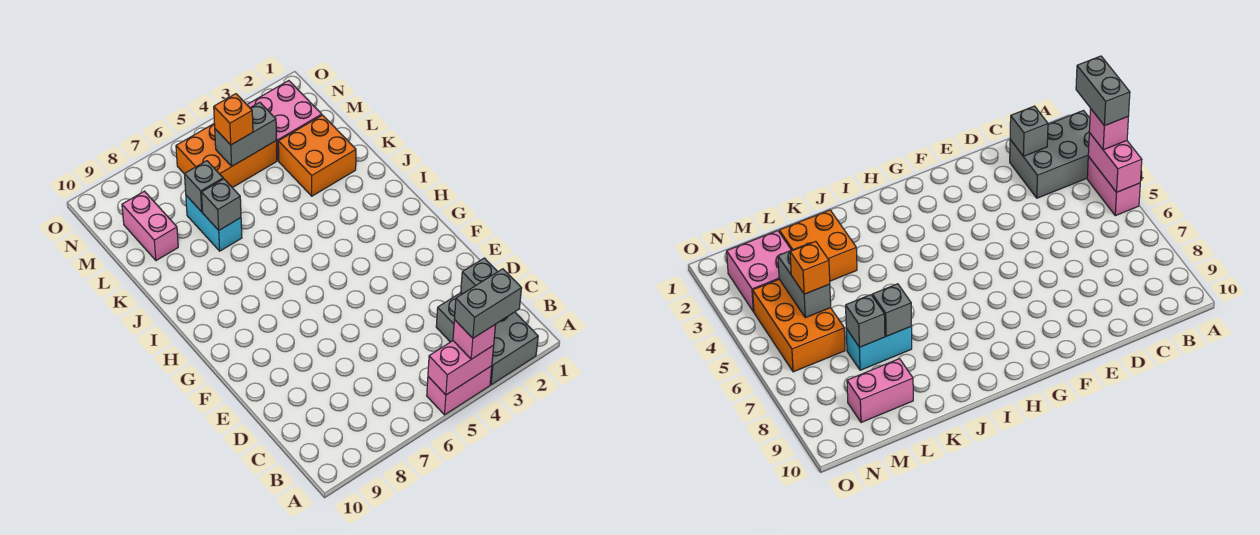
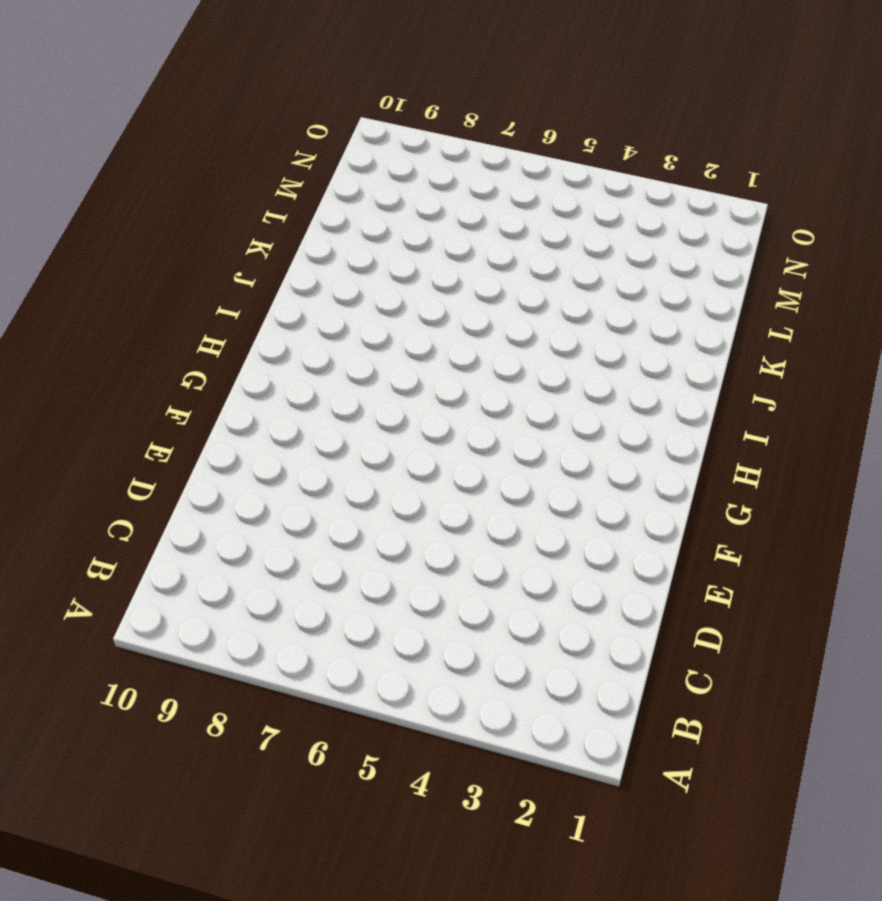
none -> grey 2x3 brick [436,293,538,385]
none -> pink 1x2 brick [427,366,492,415]
none -> orange 2x2 brick [278,115,356,196]

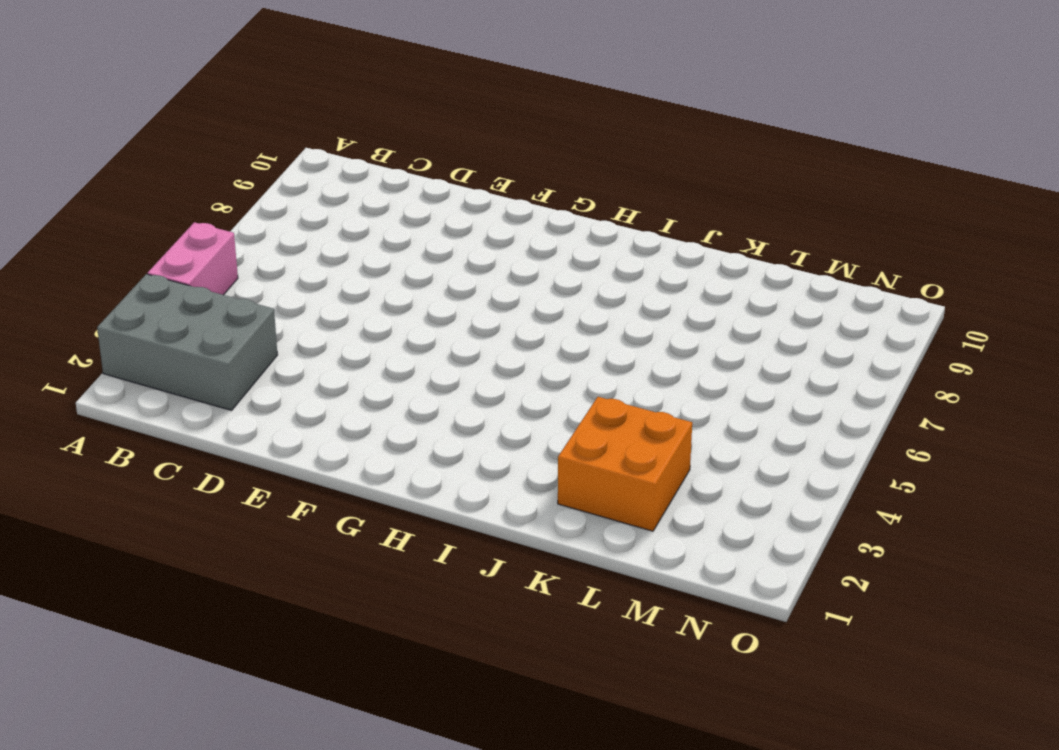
none -> cyan 1x2 brick [186,196,242,251]
none -> pink 1x2 brick [122,191,178,261]
none -> pink 2x2 brick [247,81,322,161]

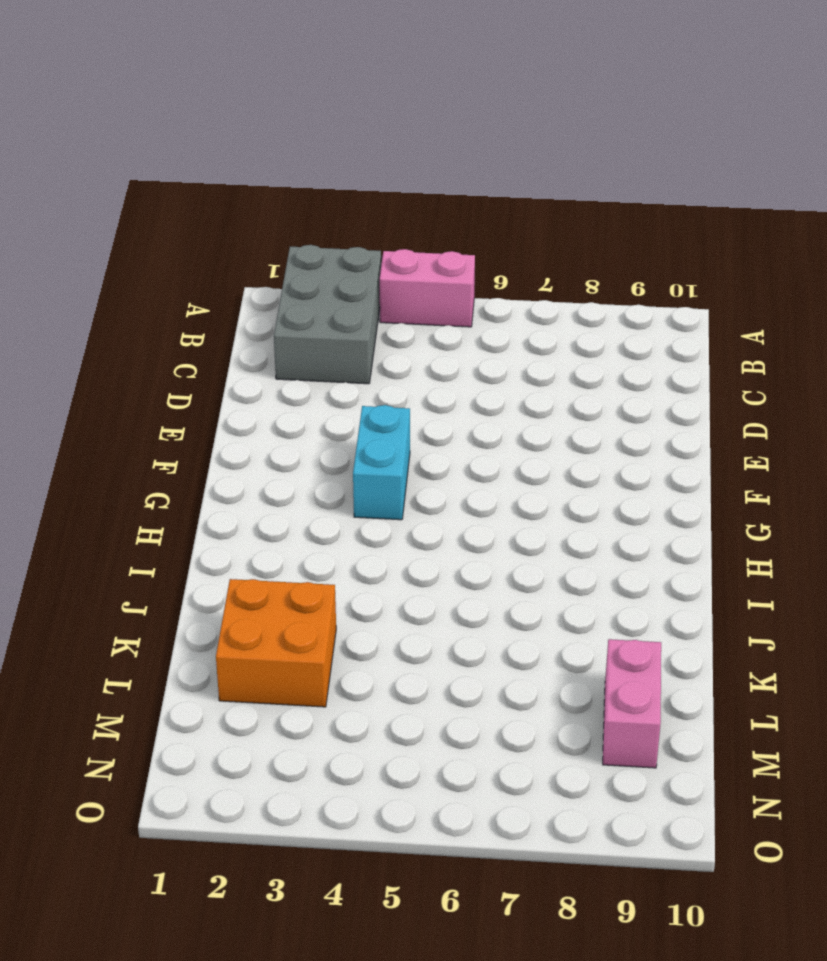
cyan 1x2 brick [353,405,410,520] -> cyan 1x2 brick moved to [186,196,242,251]
none -> pink 2x2 brick [247,81,322,161]
none -> orange 2x3 brick [176,124,277,188]
none -> pink 1x2 brick [428,341,494,395]

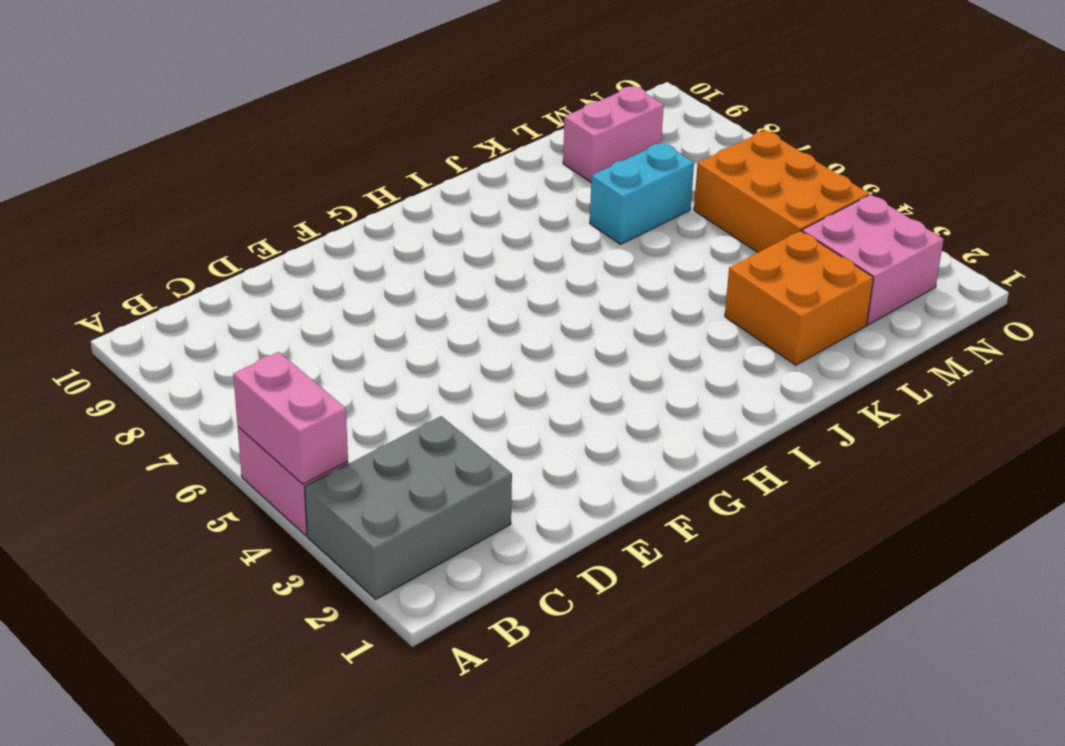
none -> grey 1x1 brick [461,258,498,294]
none -> grey 1x1 brick [201,179,241,230]
none -> grey 1x1 brick [185,161,223,212]

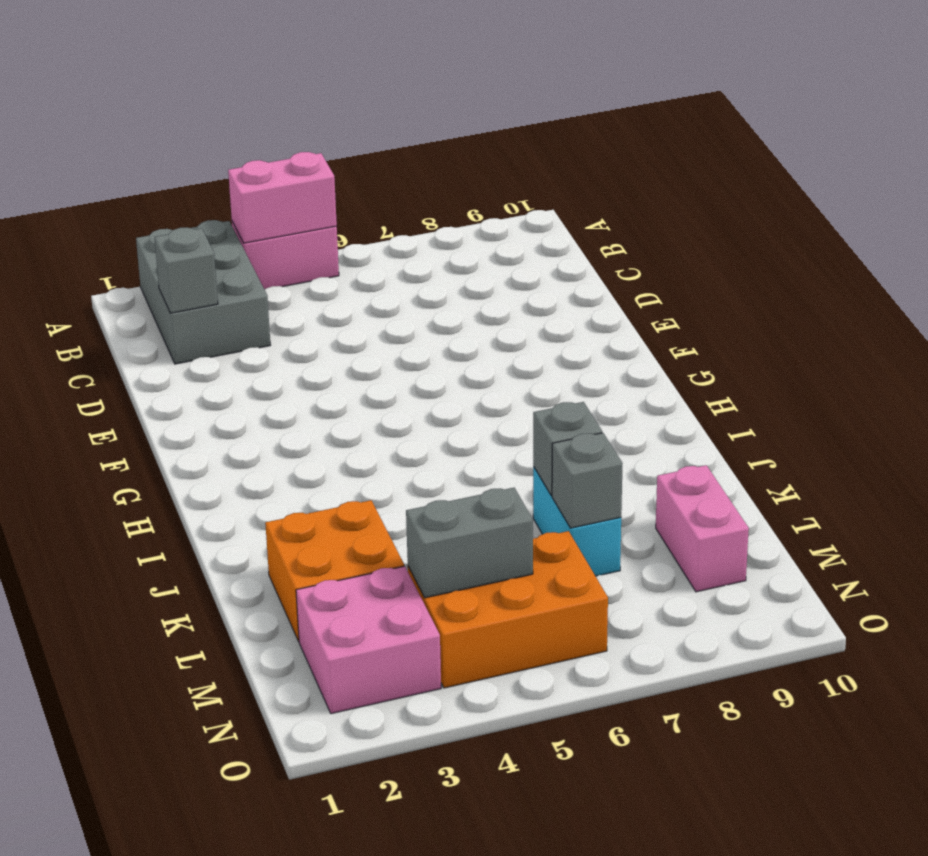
none -> pink 1x1 brick [453,320,496,359]
none -> orange 1x1 brick [214,94,253,145]
none -> grey 1x2 brick [454,269,522,338]

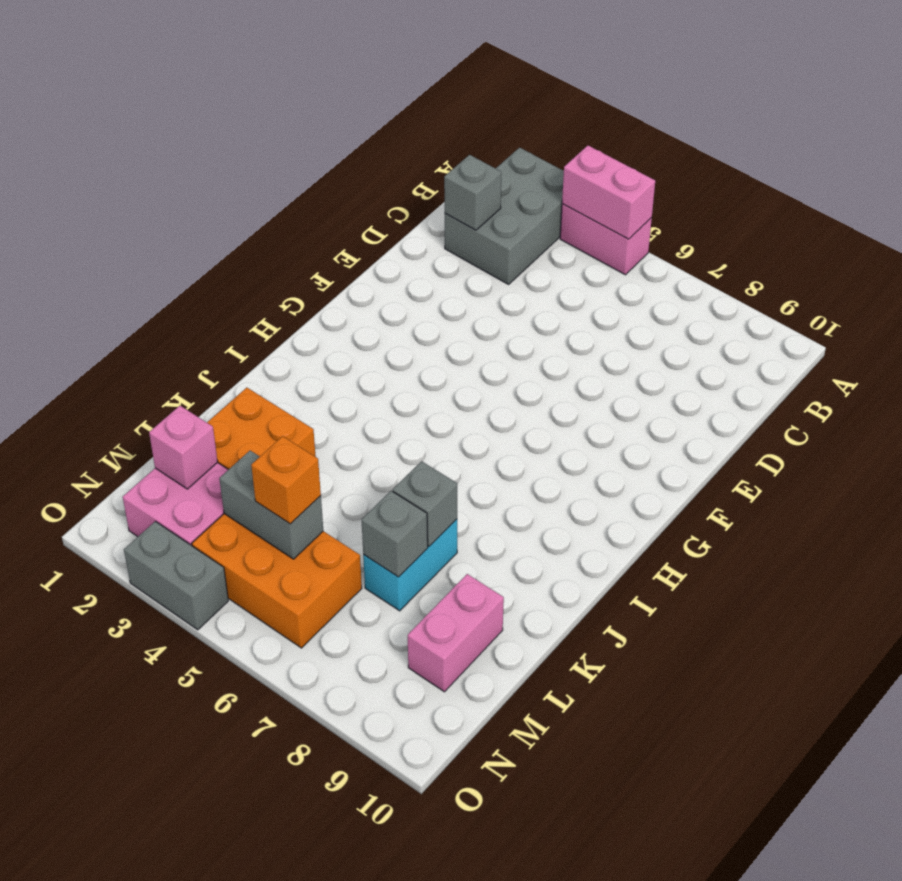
pink 1x1 brick [149,406,218,489] -> pink 1x1 brick moved to [453,320,496,359]
grey 1x2 brick [124,521,228,630] -> grey 1x2 brick moved to [454,269,522,338]

